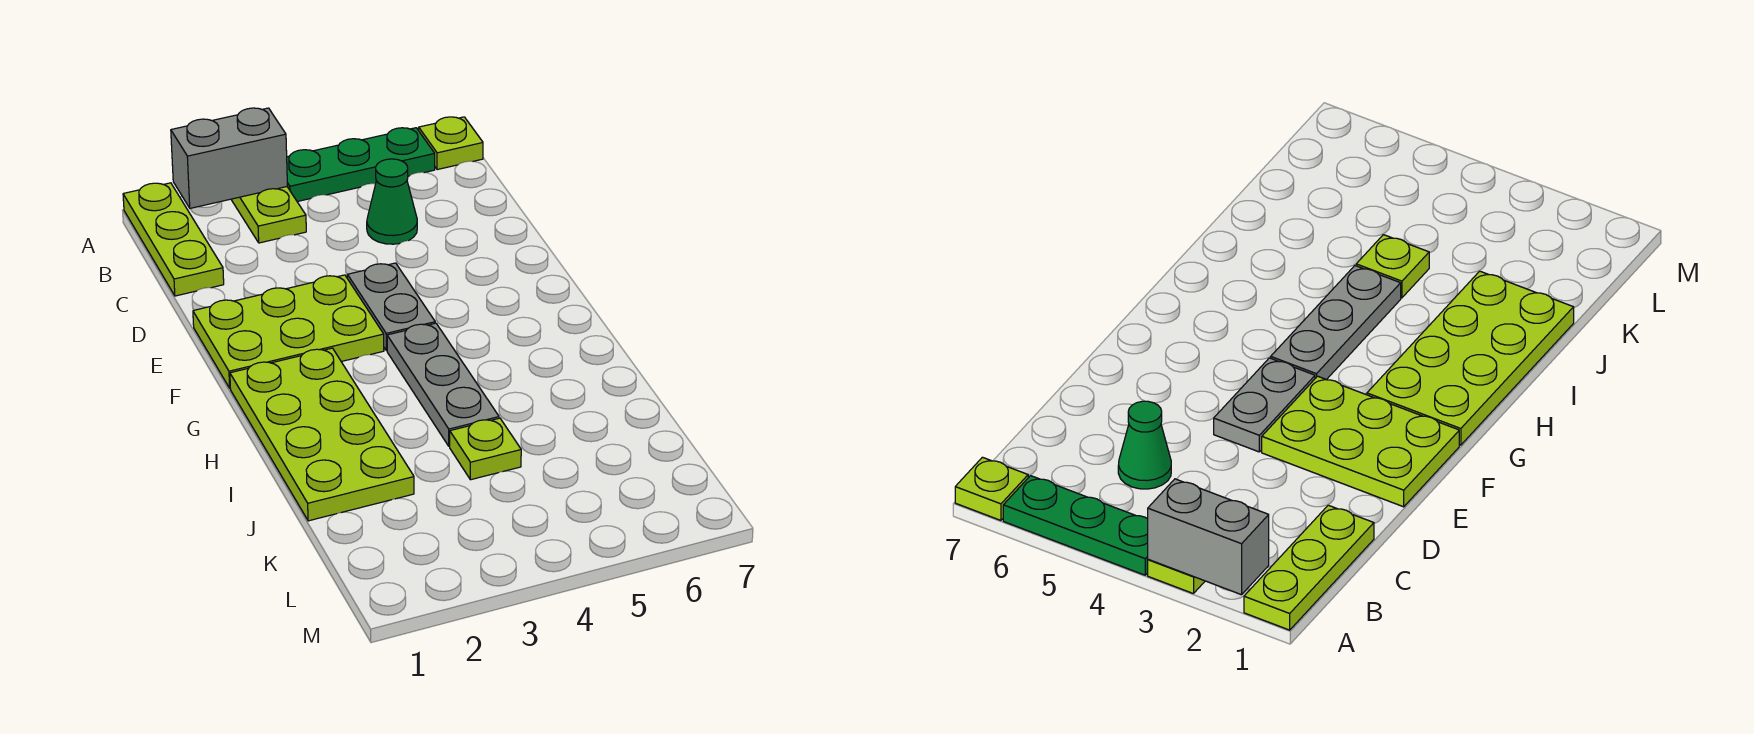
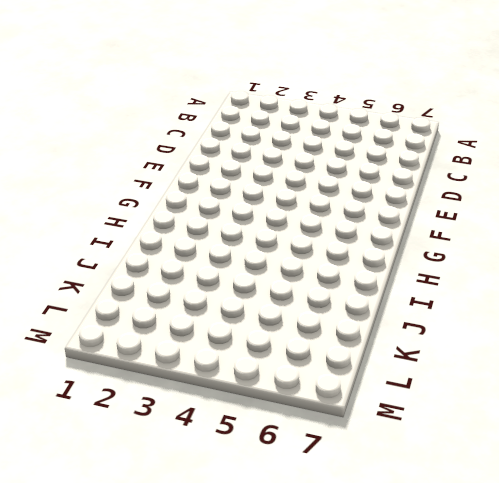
none -> lime 1x3 plate [123,183,224,296]
none -> lime 1x2 plate [231,187,306,243]

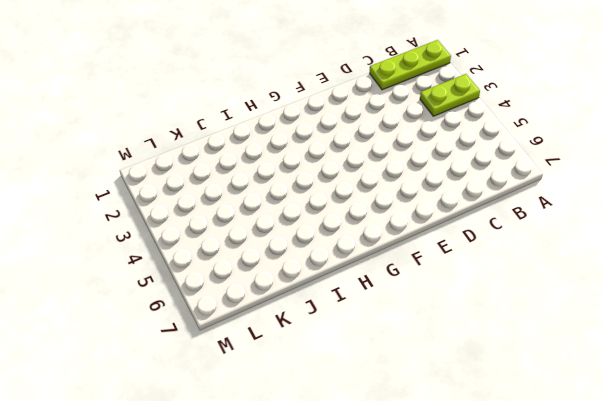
none -> green 1x3 plate [287,128,435,202]
none -> lime 1x1 plate [419,117,483,170]

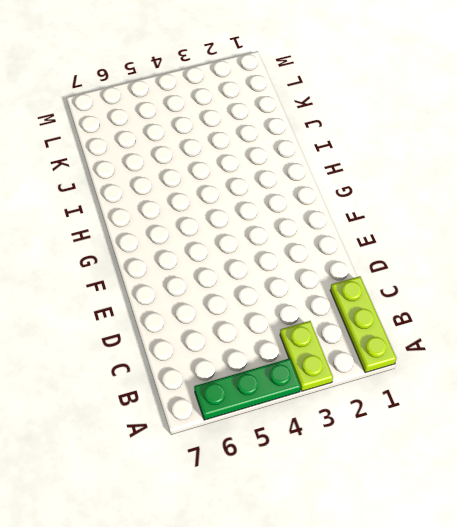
none -> lime 1x1 plate [419,117,483,170]
none -> green 1x1 cone [367,159,417,244]

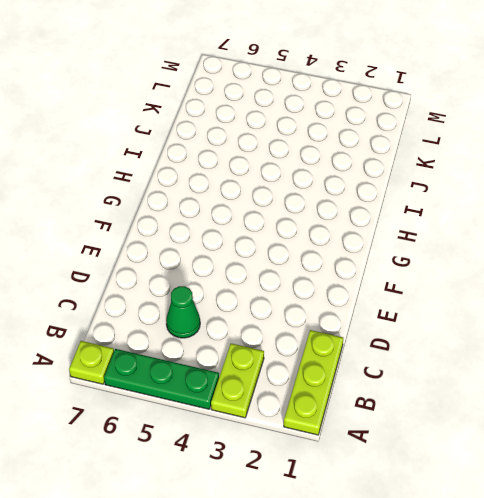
none -> lime 2x3 plate [193,275,384,388]
none -> grey 1x2 plate [347,263,435,351]

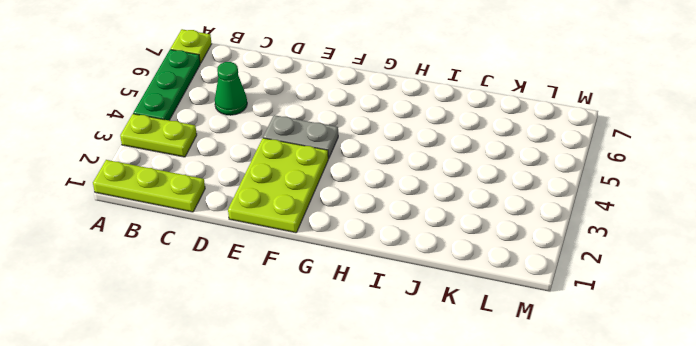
none -> lime 2x4 plate [230,348,414,521]
none -> grey 1x3 plate [387,323,499,446]

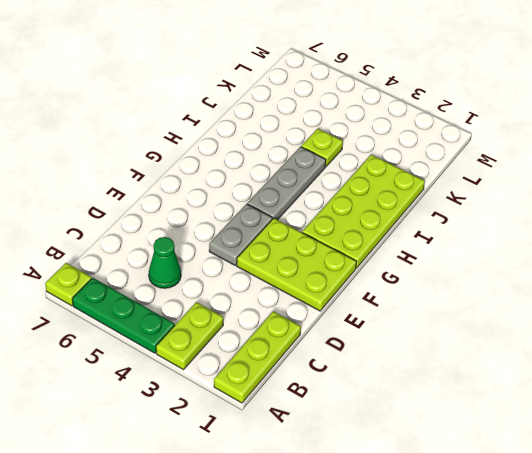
none -> grey 1x2 brick [171,108,287,208]

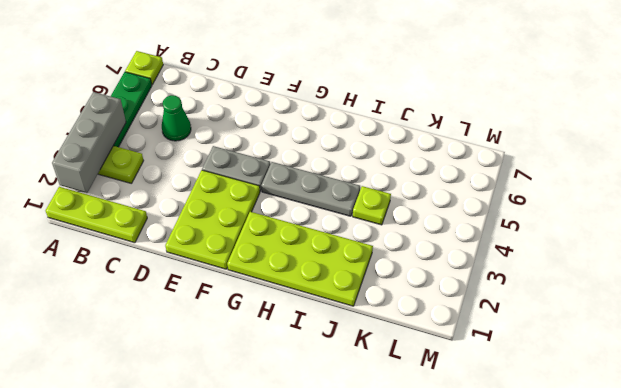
grey 1x3 brick [52,92,126,193] -> grey 1x2 brick [171,108,287,208]

